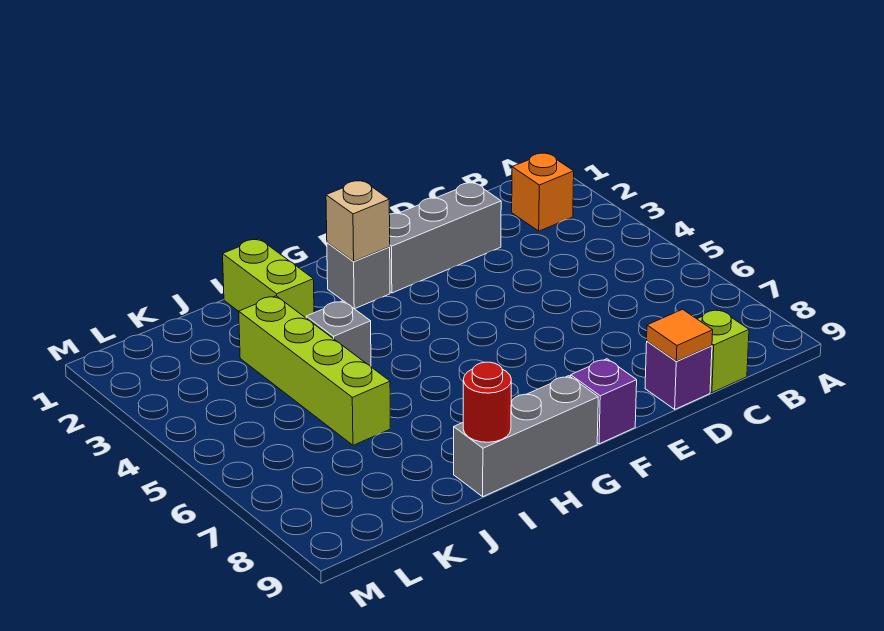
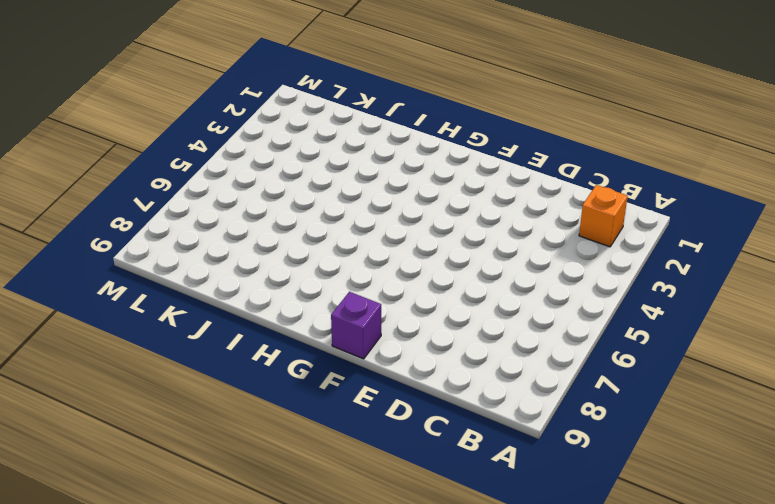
none -> lime 1x1 brick [698,309,749,393]
none -> grey 1x3 brick [389,182,501,293]
none -> purple 1x1 brick [645,341,712,409]

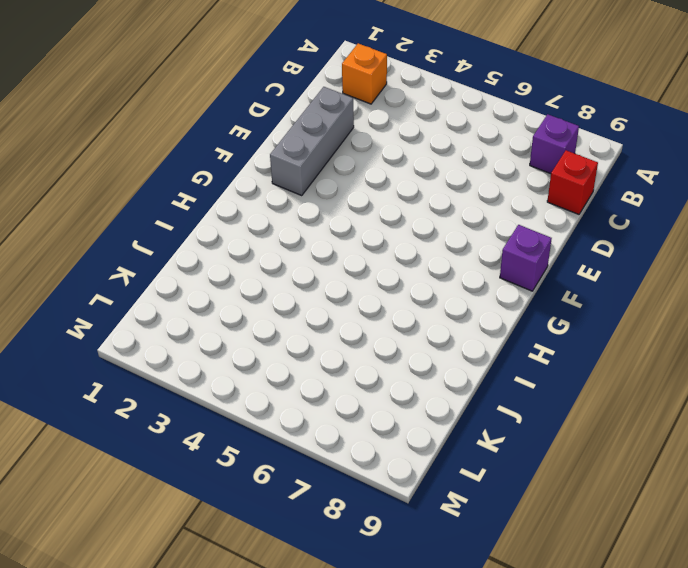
purple 1x1 brick [530,114,579,174] -> purple 1x1 brick moved to [645,341,712,409]
red 1x1 brick [547,150,598,214] -> lime 1x1 brick [698,309,749,393]
none -> grey 1x1 brick [327,243,390,309]
none -> grey 1x3 brick [454,376,598,497]
none -> lime 1x2 brick [223,239,314,318]

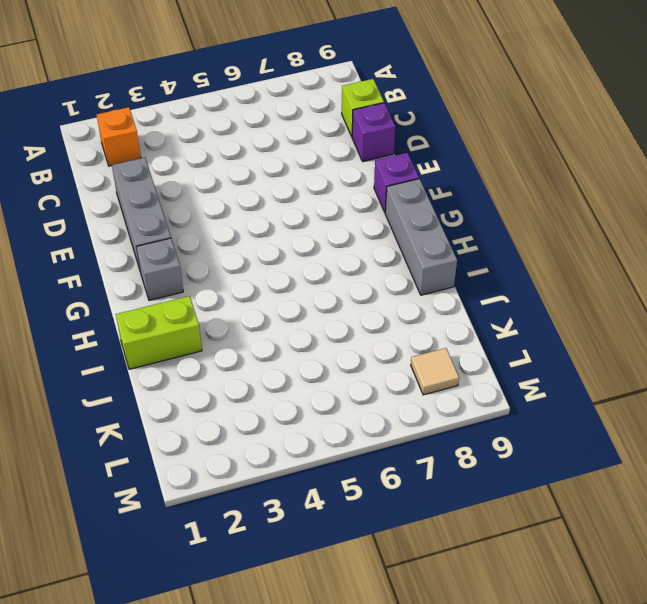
tan 1x1 tile [411,348,459,395] -> none
none -> grey 1x1 brick [306,301,371,367]
none -> lime 1x4 brick [239,296,390,445]
none -> orange 1x1 tile [647,309,713,361]

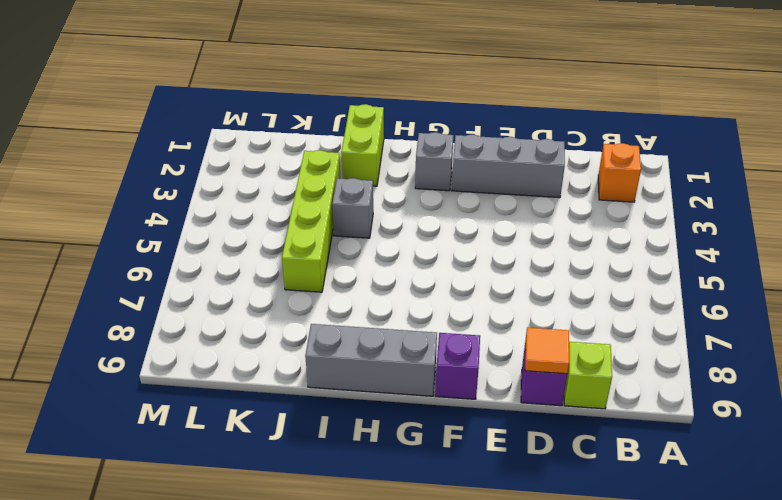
none -> tan 1x1 brick [326,180,390,261]
none -> red 1x1 round brick [463,362,511,442]

